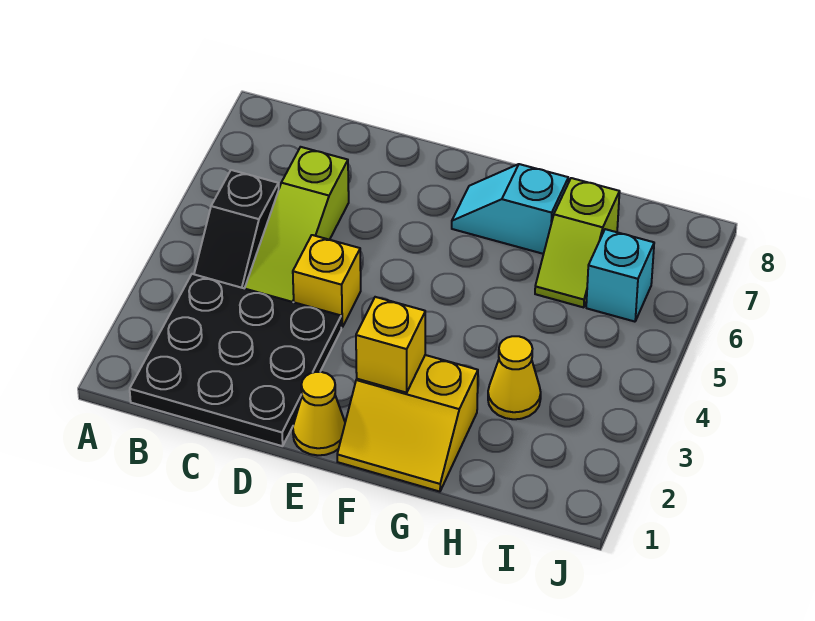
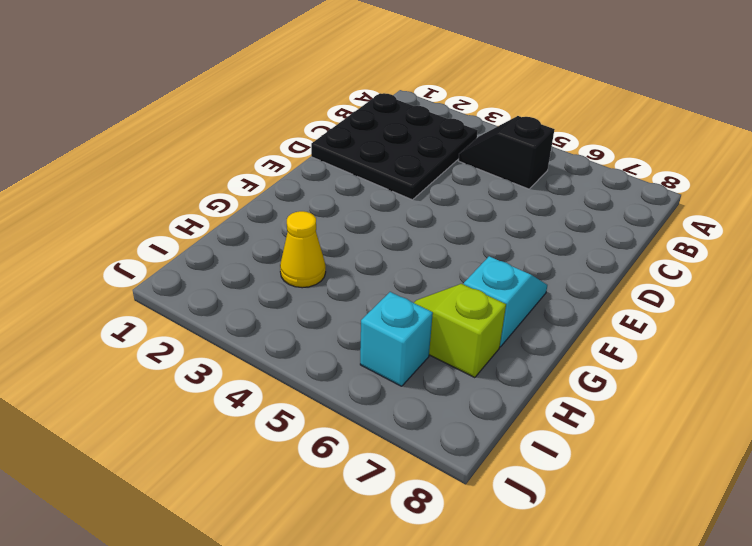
none -> lime 1x3 slope [245,147,349,302]
none -> yellow 1x1 brick [293,235,361,327]

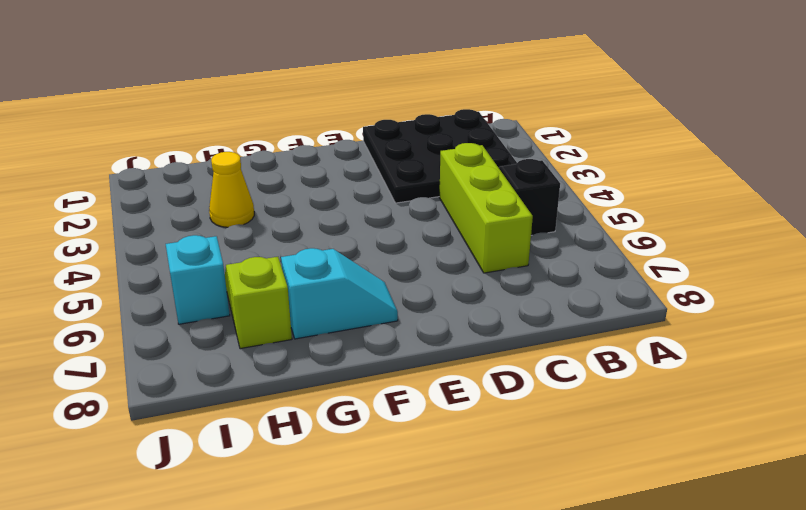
lime 1x3 brick [439,143,533,273] -> lime 1x3 slope [245,147,349,302]
none -> yellow 1x1 brick [293,235,361,327]
none -> yellow 1x1 cone [293,372,345,455]

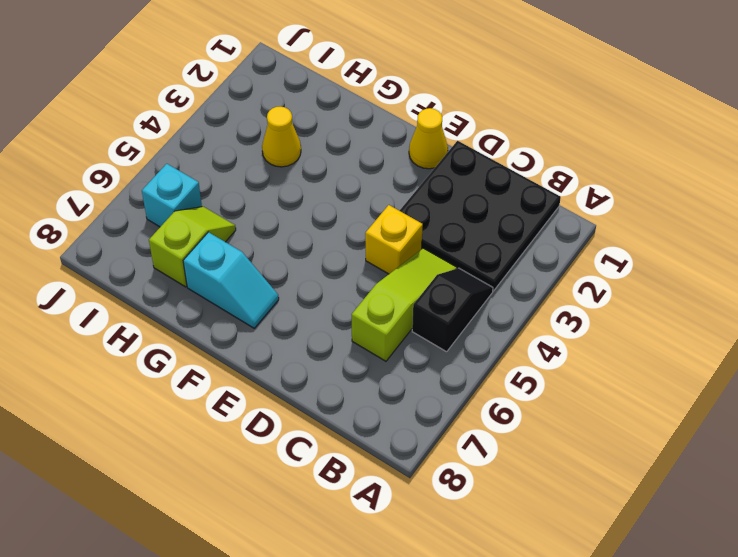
none -> yellow 2x2 slope [337,355,478,492]
none -> yellow 1x1 brick [356,297,425,393]

